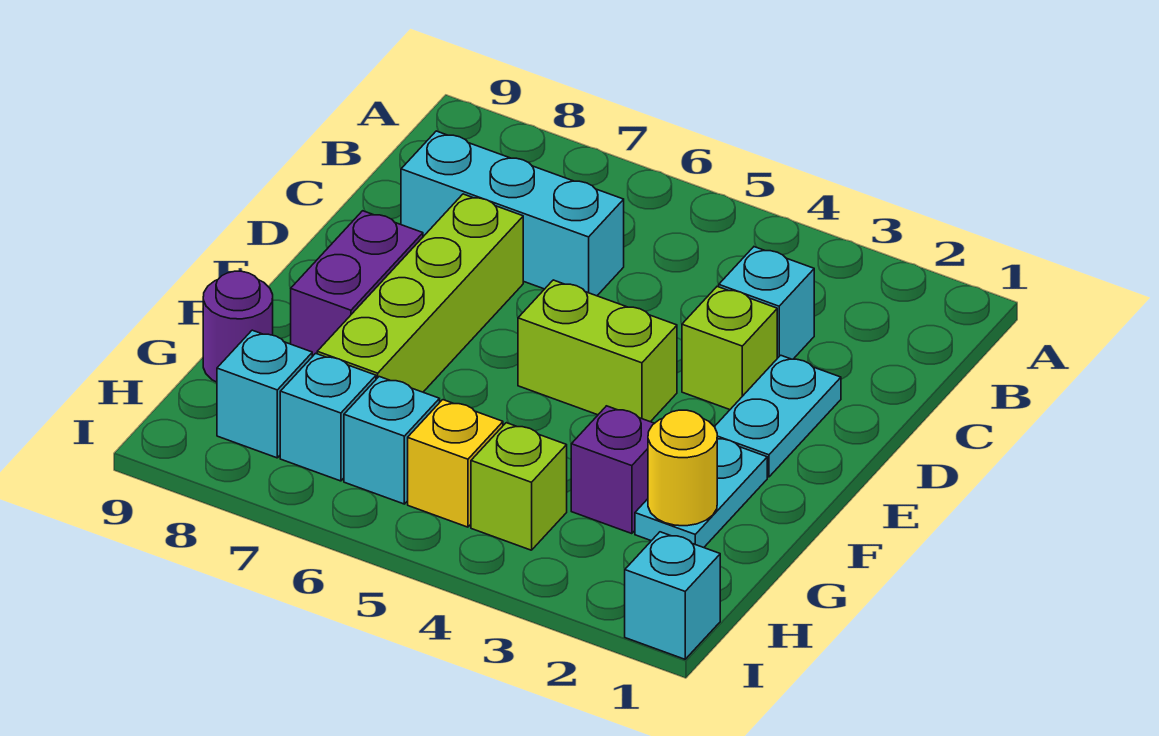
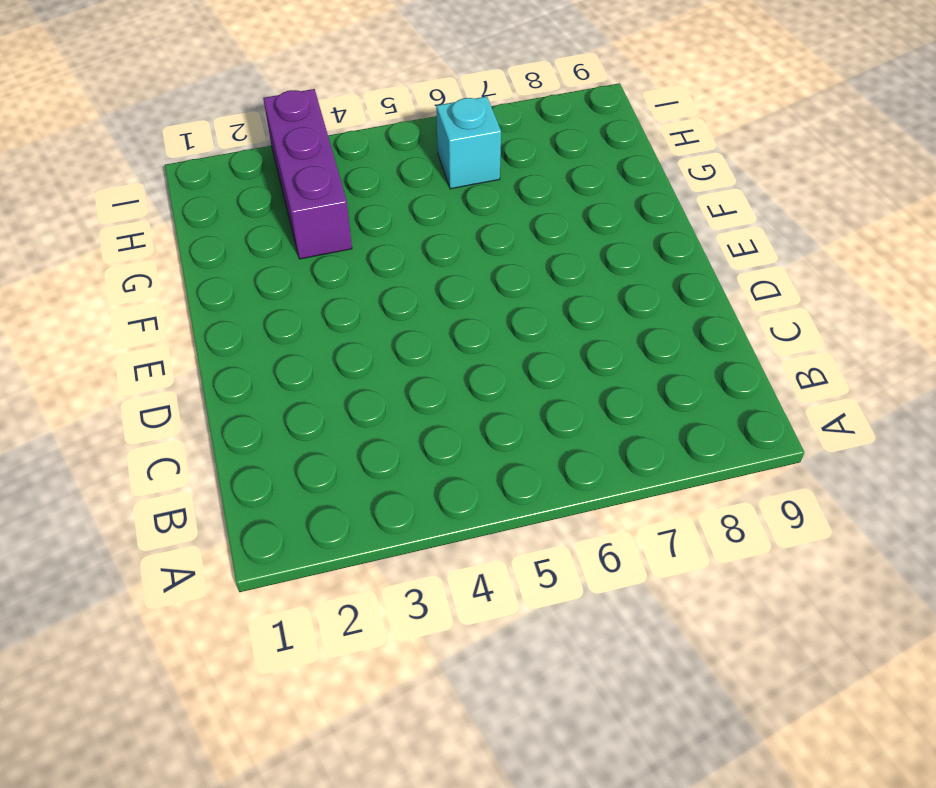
purple 1x3 brick [263,89,352,259] -> purple 1x1 brick [571,406,654,534]
none -> cyan 1x1 brick [719,247,814,359]
none -> cyan 1x3 brick [401,131,624,296]
none -> cyan 1x2 plate [715,355,841,477]

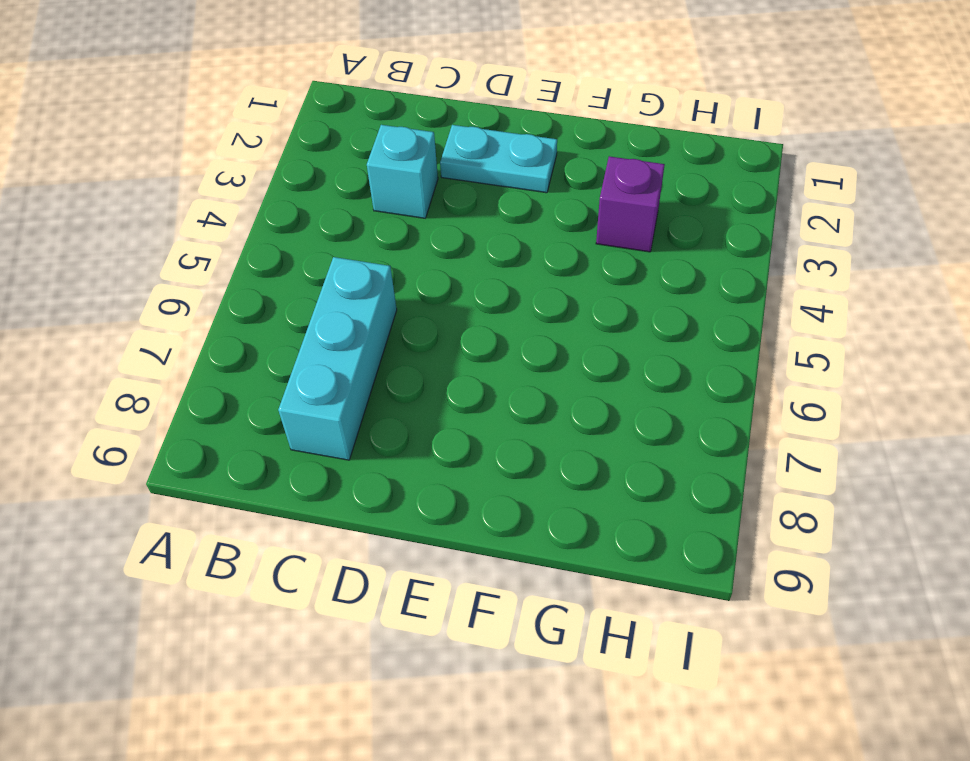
none -> lime 1x1 brick [682,287,777,410]
none -> lime 1x4 brick [317,194,523,392]
none -> lime 1x2 brick [518,280,677,422]

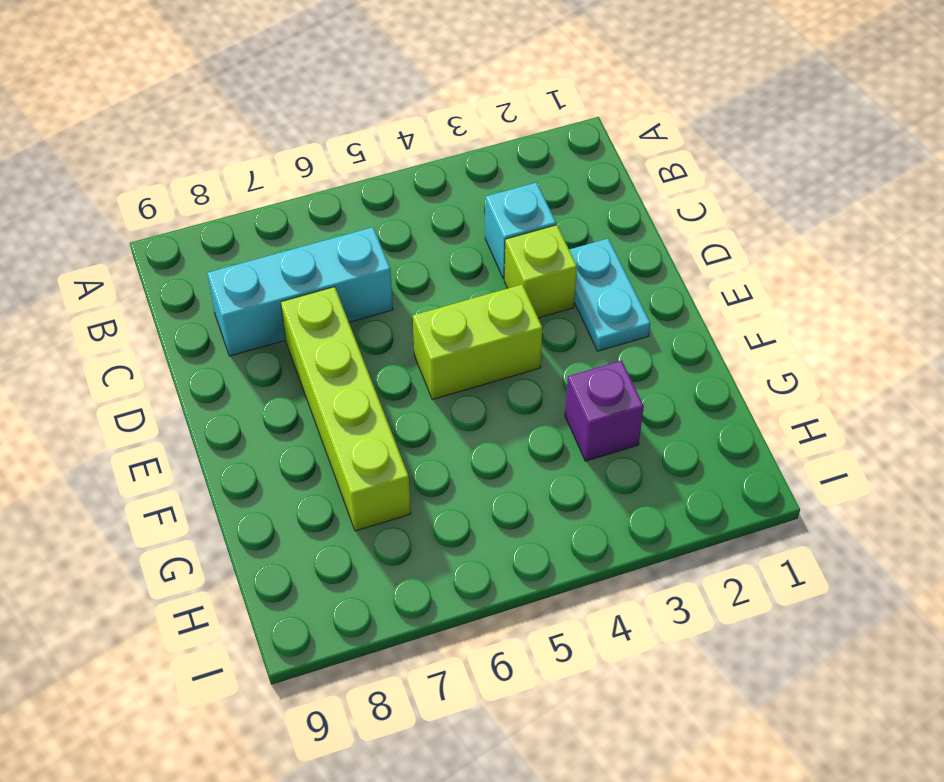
none -> purple 1x2 brick [291,211,423,357]
none -> cyan 1x2 plate [635,439,767,548]
none -> purple 1x1 round brick [203,271,273,382]

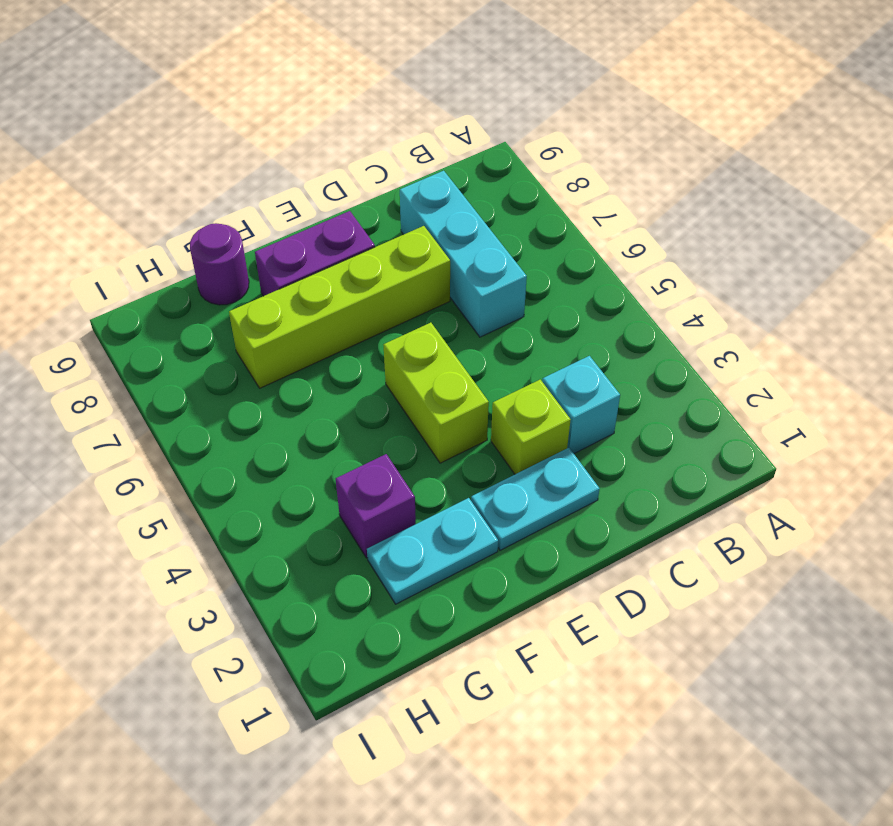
none -> lime 1x1 brick [471,423,567,550]
none -> yellow 1x1 brick [408,400,503,527]
none -> cyan 1x1 brick [344,377,440,504]

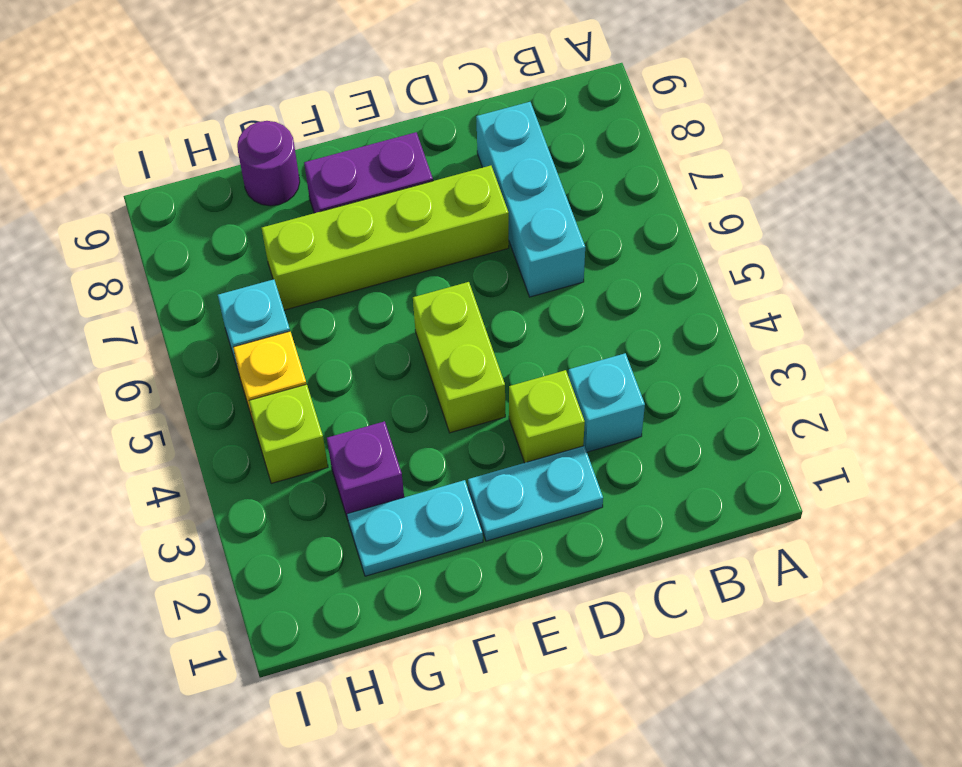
none -> cyan 1x1 brick [280,353,376,481]
none -> cyan 1x1 brick [217,330,312,458]
none -> cyan 1x1 brick [625,532,720,659]

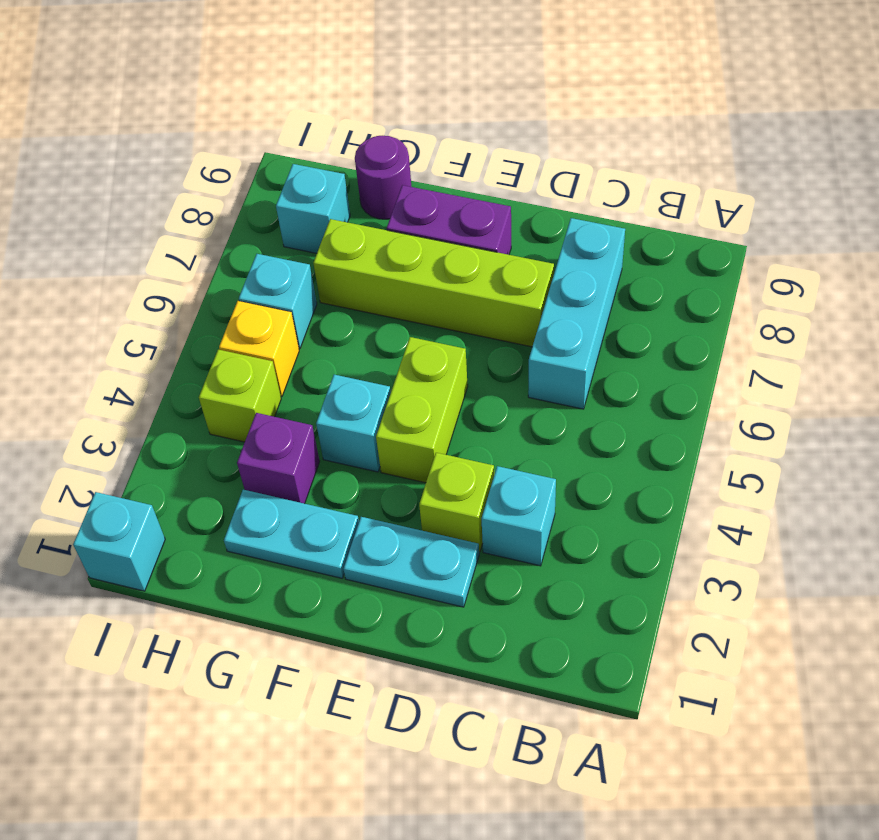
cyan 1x1 brick [316,375,391,472] -> cyan 1x1 brick moved to [280,353,376,481]
none -> yellow 1x1 round brick [648,410,717,526]

